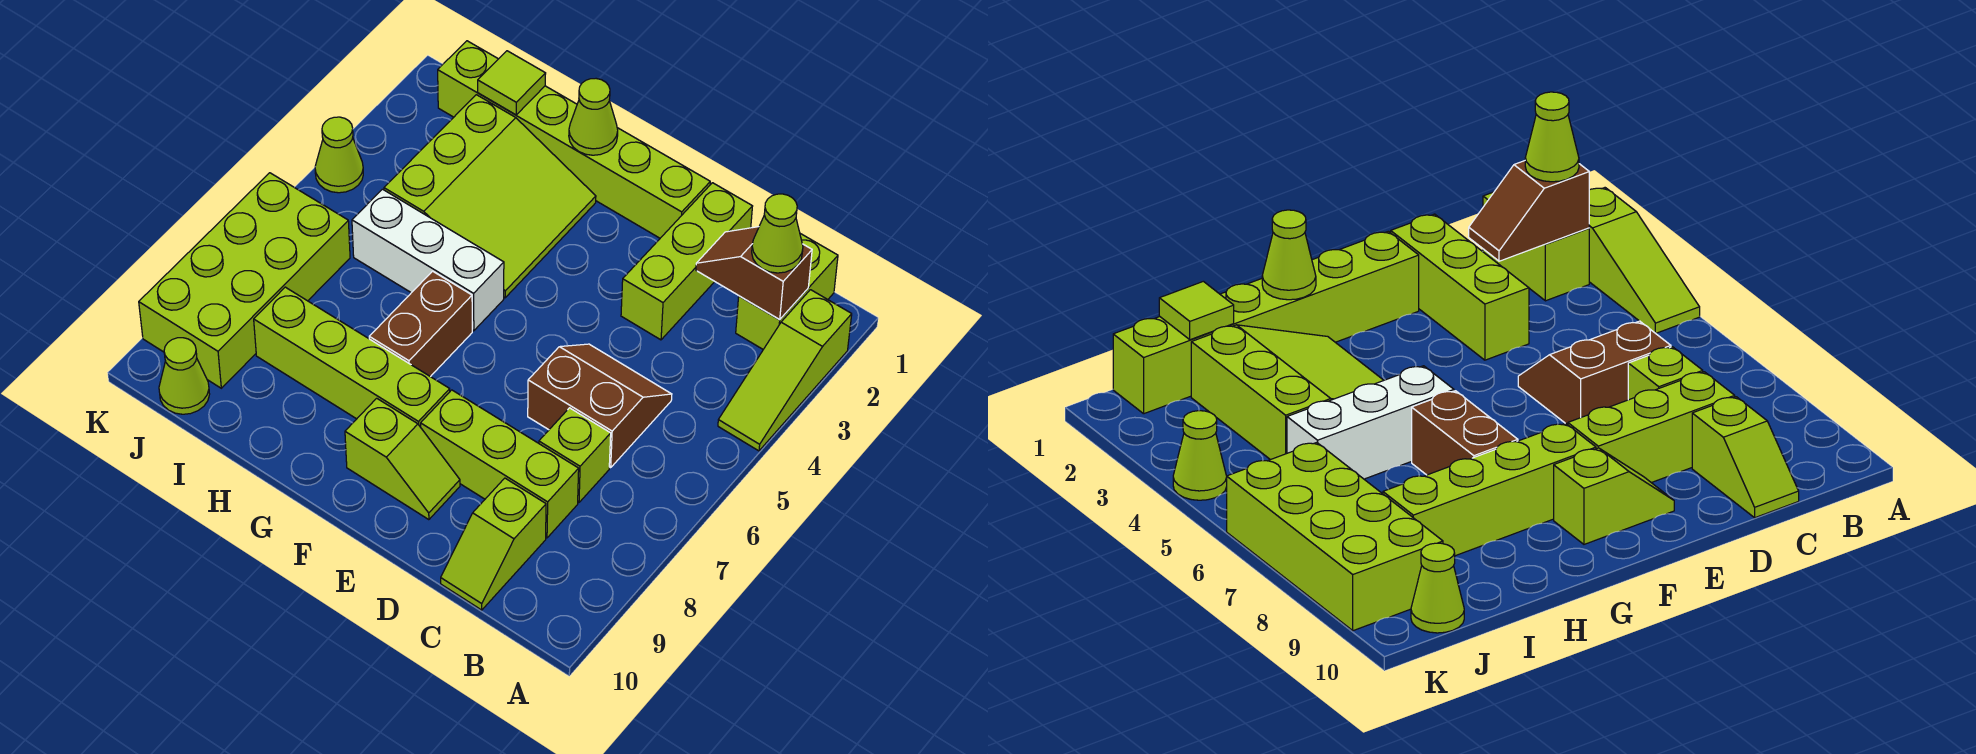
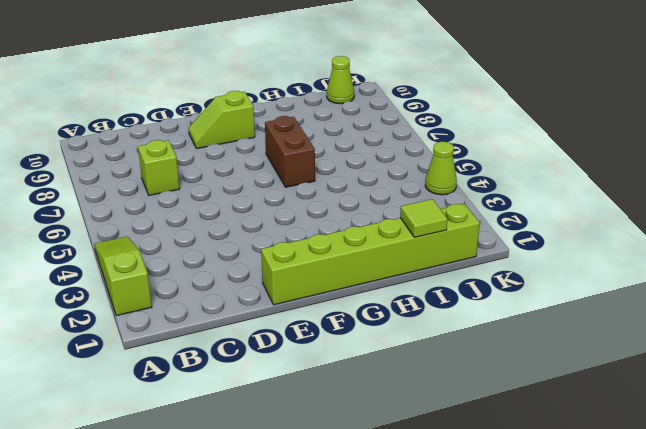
none -> lime 1x2 brick [736,234,838,349]
none -> brown 2x2 slope [528,344,672,468]
none -> lime 1x3 brick [421,390,579,538]

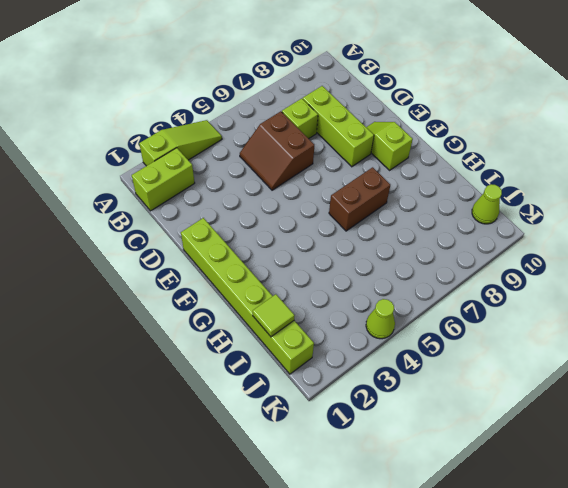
none -> lime 1x2 slope [441,478,546,610]
none -> lime 1x3 brick [621,183,753,340]
none -> lime 1x4 brick [254,287,450,427]

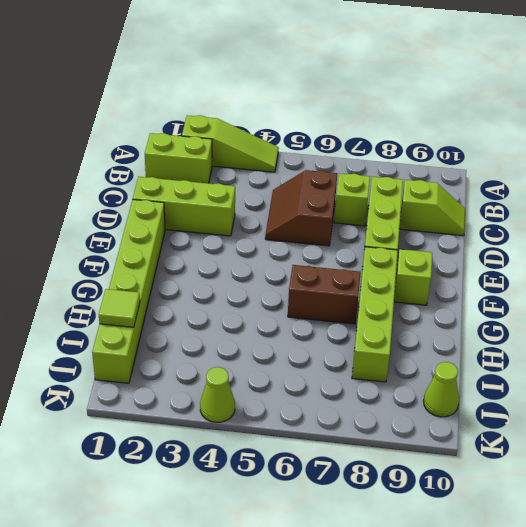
none -> lime 3x3 slope [384,95,596,298]
none -> white 1x3 brick [352,189,504,331]
none -> lime 2x4 brick [139,173,350,388]

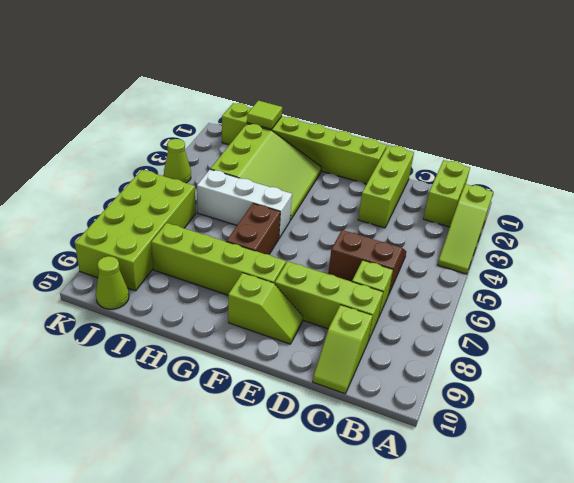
none -> brown 1x2 slope [696,227,812,320]
none -> lime 1x1 cone [569,79,618,155]
none -> lime 1x1 cone [752,194,803,273]

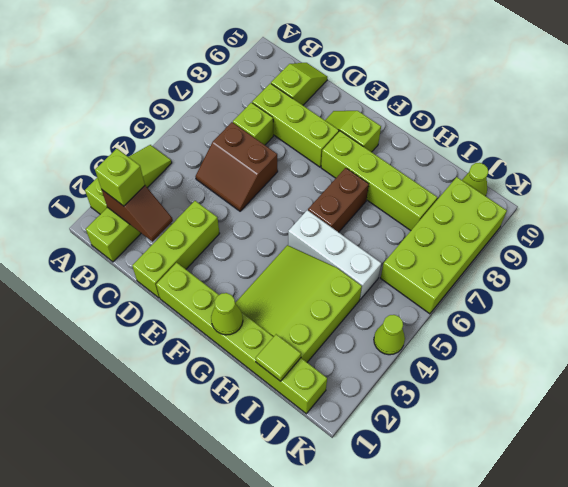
lime 1x1 brick [95,149,145,206] -> lime 1x1 cone [752,194,803,273]

